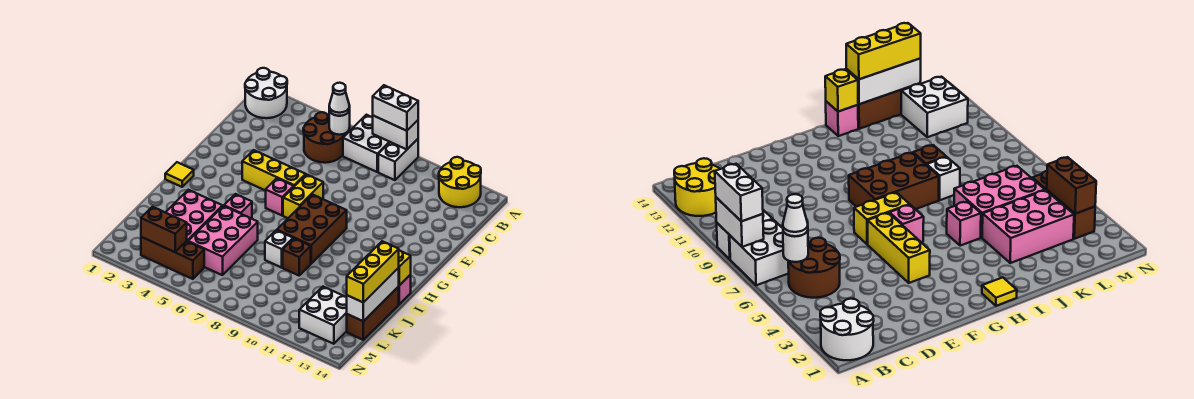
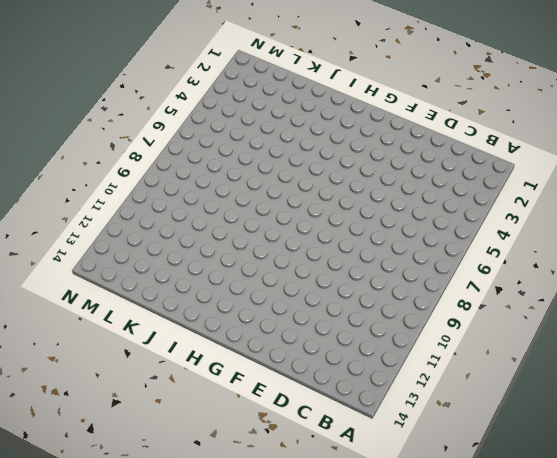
none -> white 2x2 round brick [245,68,287,118]
none -> white 2x2 brick [343,115,390,172]
none -> white 1x2 brick [378,139,418,180]

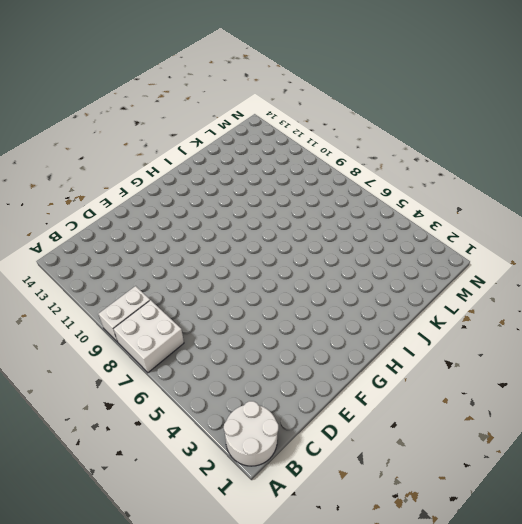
none -> yellow 2x2 round brick [439,157,481,207]
none -> brown 2x2 round brick [303,112,345,163]
none -> yellow 1x3 brick [242,150,306,191]

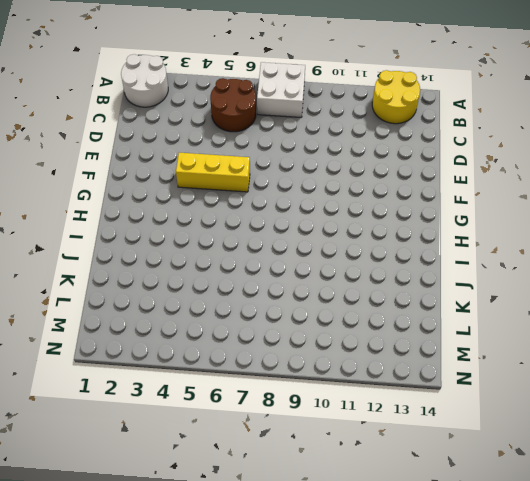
none -> white 1x2 brick [378,139,418,180]
none -> yellow 1x2 brick [283,174,323,218]
none -> pink 1x1 brick [266,178,294,215]

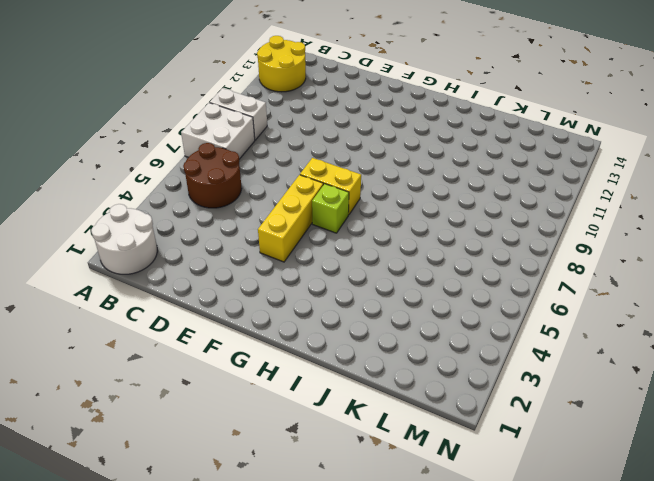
lime 1x1 brick [312,184,349,233] -> pink 1x1 brick [266,178,294,215]
none -> brown 2x3 brick [277,194,347,264]
none -> yellow 1x1 tile [165,162,194,187]
none -> pink 1x1 brick [224,194,252,219]

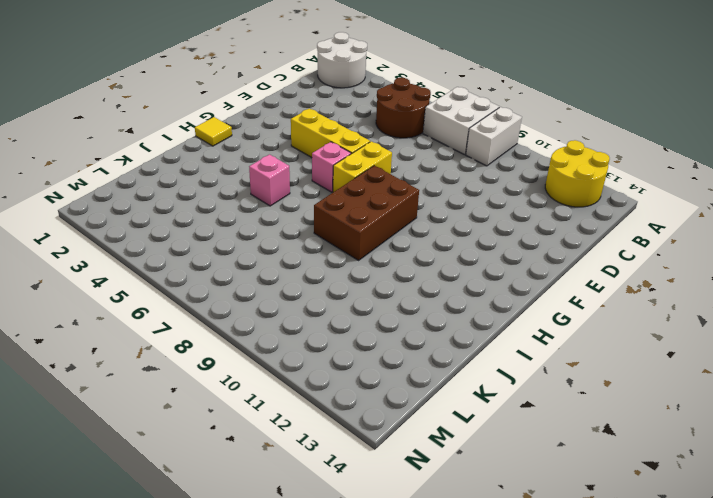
none -> pink 1x1 brick [398,275,411,304]
none -> pink 2x3 brick [166,190,223,242]
none -> pink 2x3 brick [188,206,258,275]

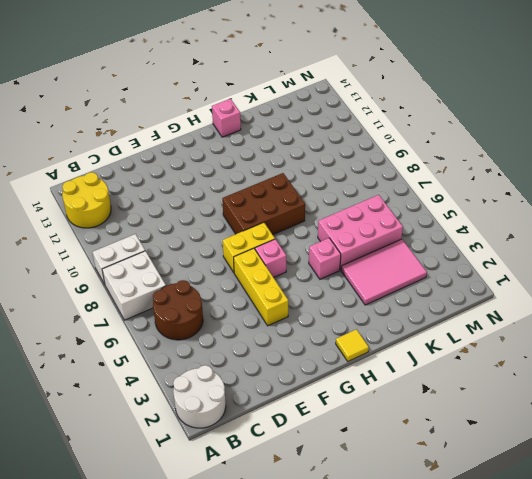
pink 2x3 tile [341,239,427,305] -> pink 2x3 brick [166,190,223,242]
none -> white 1x1 brick [265,230,293,268]
none -> brown 1x1 brick [283,238,311,275]
none -> brown 1x3 brick [347,287,399,340]

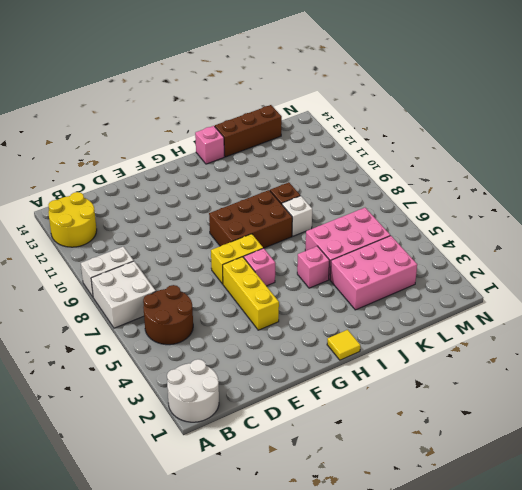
none -> white 2x2 brick [299,287,347,344]
none -> brown 1x3 brick [141,237,204,279]
none -> white 1x2 brick [373,116,418,149]

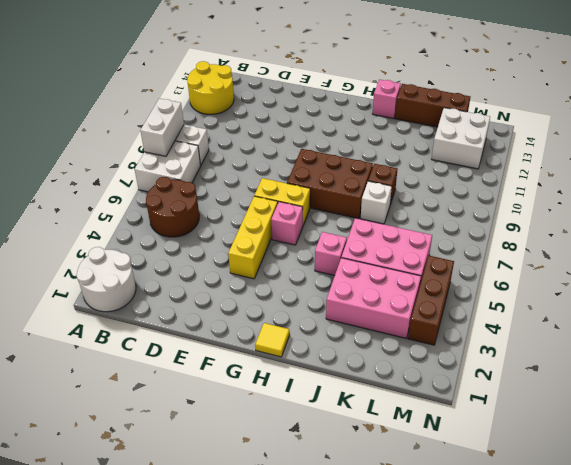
none -> white 1x1 round brick [329,109,350,135]
none -> yellow 1x1 brick [399,250,411,285]
none -> white 1x3 brick [347,268,399,321]

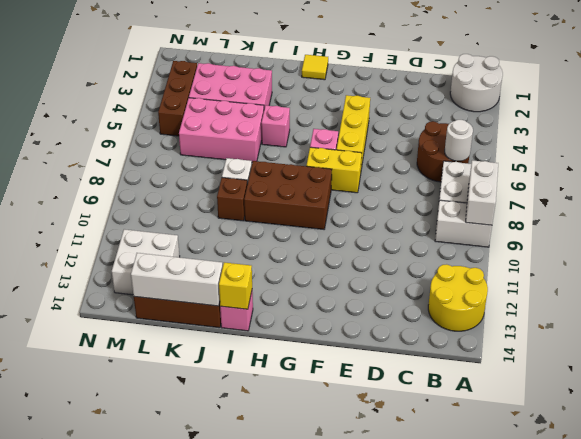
none -> brown 1x2 brick [141,207,187,252]
none -> white 1x2 brick [373,85,418,131]
none -> white 1x1 cone [329,83,350,116]

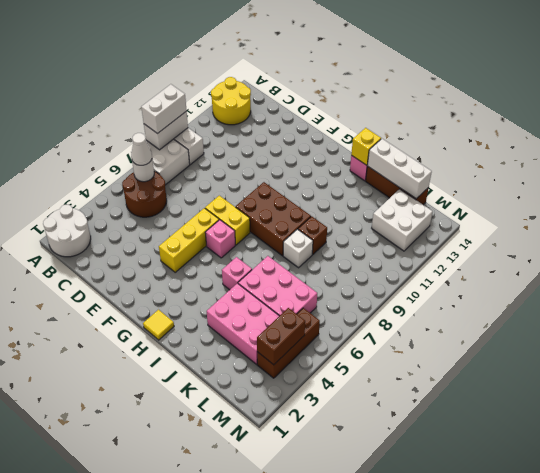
none -> yellow 1x3 brick [347,241,399,303]

